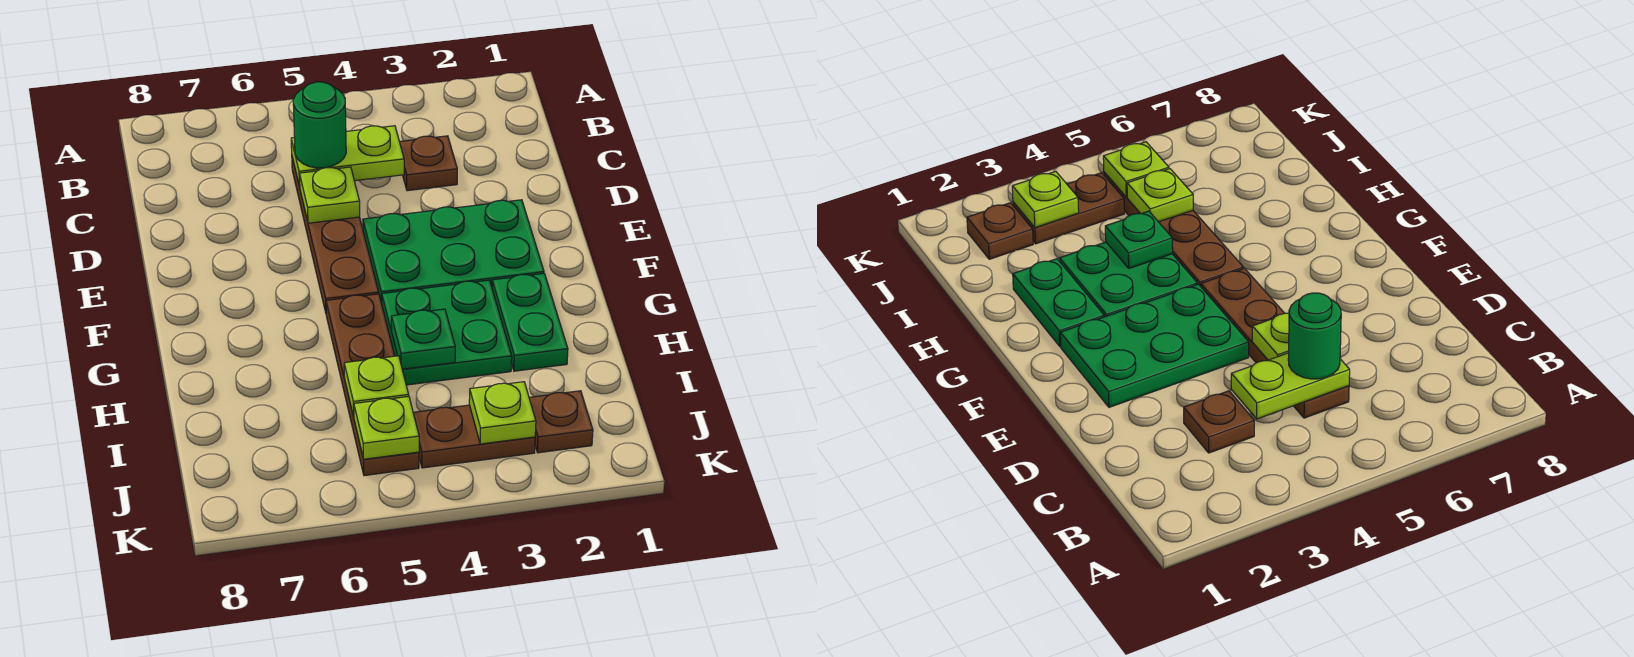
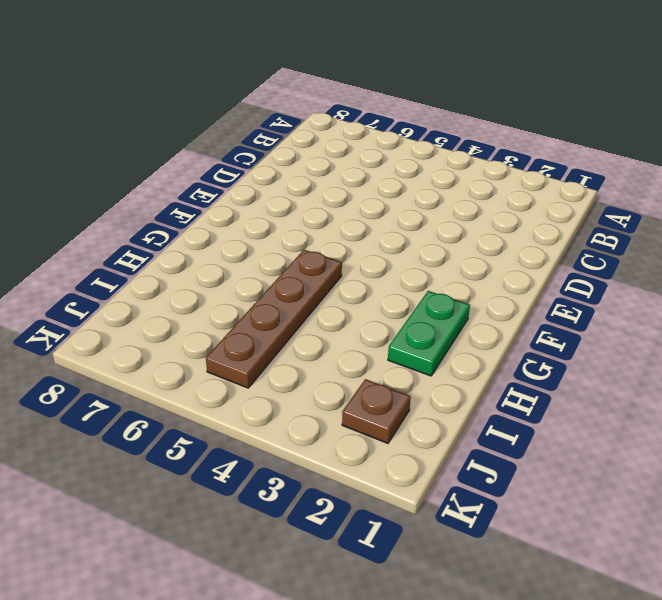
none -> brown 1x1 plate [400,136,457,191]
none -> brown 1x4 plate [292,158,379,312]
none -> green 2x3 plate [363,200,544,303]

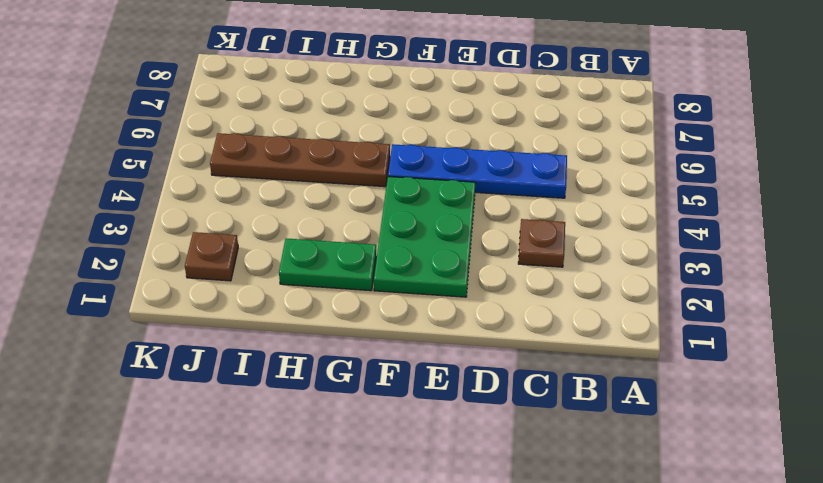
blue 1x4 plate [388,144,567,198] -> brown 1x4 plate [292,158,379,312]
none -> green 2x2 plate [382,280,512,385]
none -> brown 1x2 plate [413,405,535,468]
none -> lime 1x2 plate [291,126,404,187]

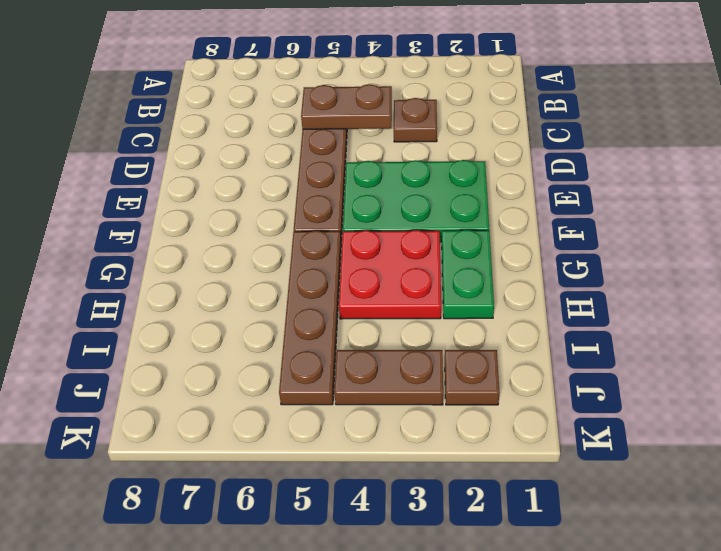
brown 1x2 plate [301,84,392,129] -> lime 1x2 plate [291,126,404,187]
red 2x2 plate [339,230,441,319] -> green 2x2 plate [382,280,512,385]
none -> lime 1x1 plate [299,167,360,223]
none -> green 1x1 plate [391,309,455,369]
none -> lime 1x1 plate [344,356,409,417]

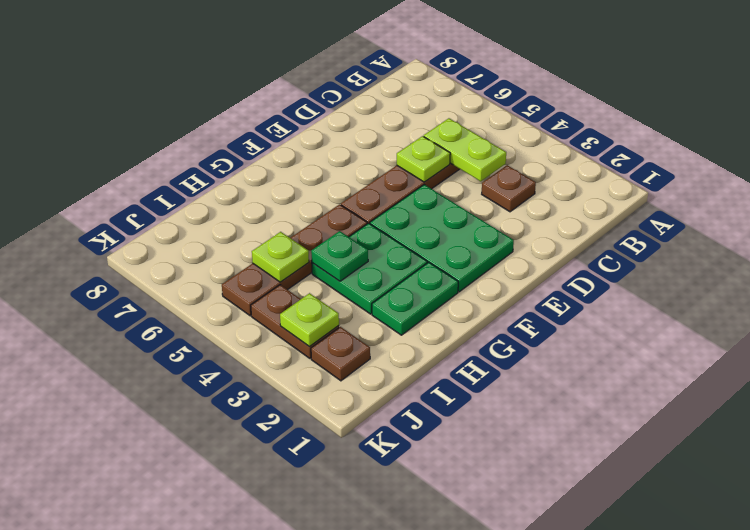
none -> lime 1x1 plate [354,396,419,459]
none -> green 1x1 round brick [293,82,346,168]

